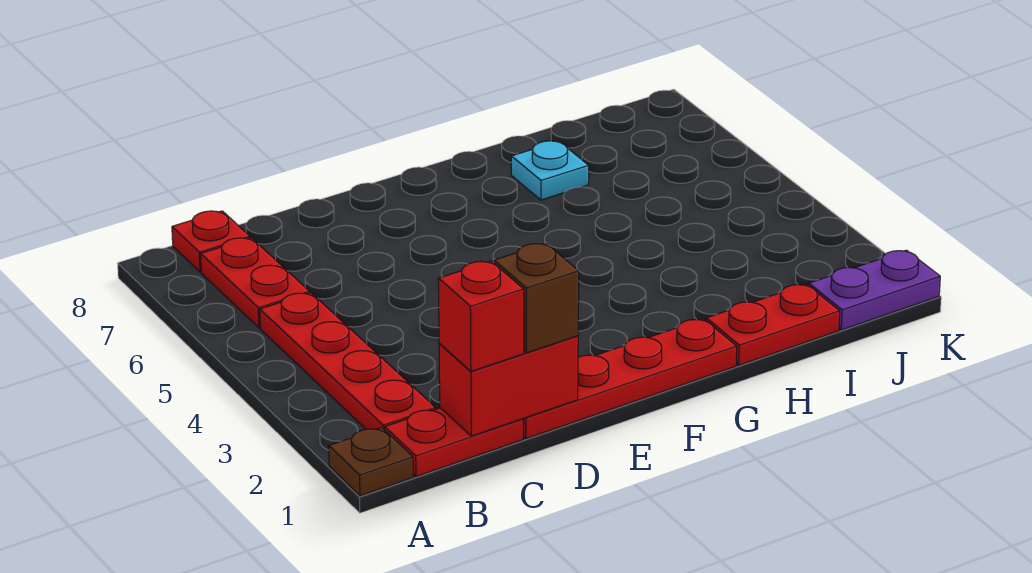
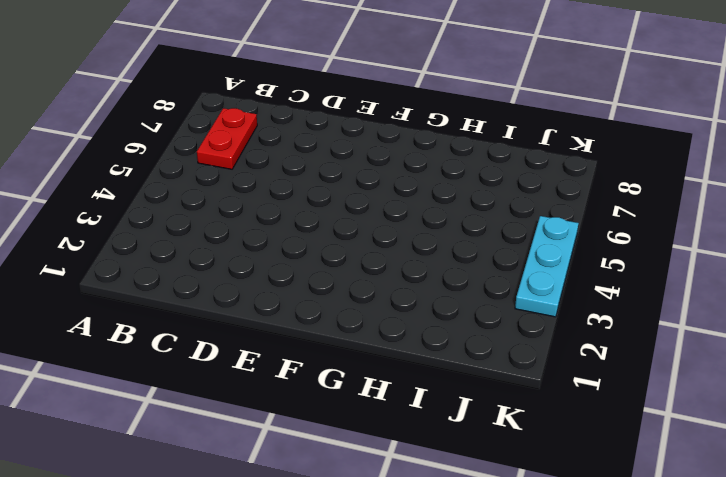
cyan 1x3 plate [515,216,578,317] -> none
none -> brown 1x1 plate [329,428,413,496]
none -> red 1x2 plate [385,408,523,477]
none -> red 1x4 plate [260,293,436,430]

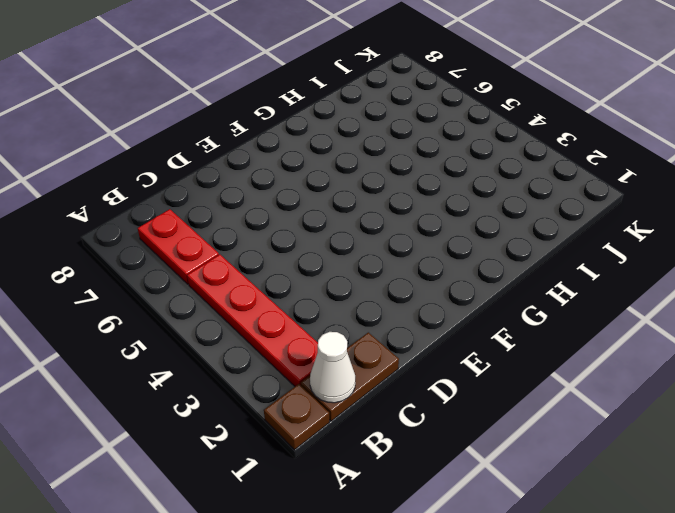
brown 1x2 plate [301,332,399,421] -> red 1x2 plate [385,408,523,477]
white 1x1 cone [310,332,355,403] -> none
none -> red 1x1 plate [172,211,250,272]
none -> red 1x4 plate [523,319,737,439]
none -> red 1x2 plate [706,284,840,365]

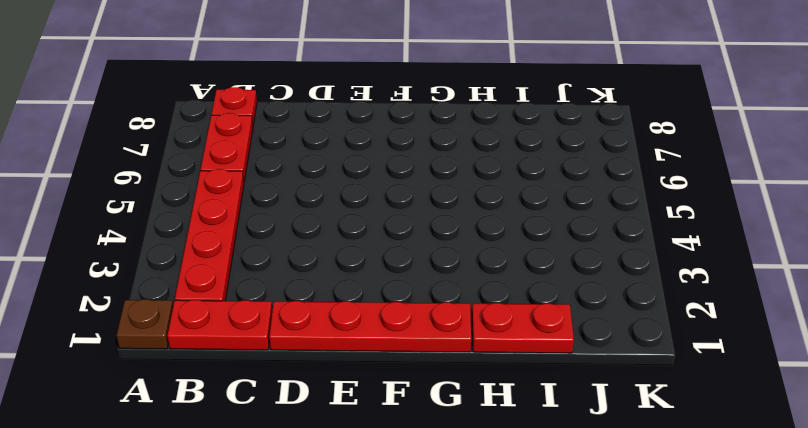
none -> cyan 1x1 plate [511,141,589,200]
none -> purple 1x2 plate [809,250,940,330]
none -> red 1x2 brick [439,336,578,436]

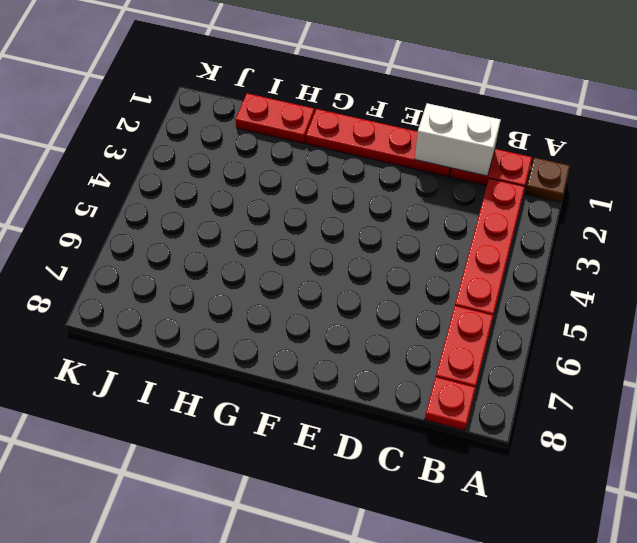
white 1x2 brick [415,103,501,176] -> red 1x2 brick [439,336,578,436]
none -> cyan 1x1 plate [511,141,589,200]
none -> purple 1x2 plate [809,250,940,330]
none -> red 1x1 brick [438,261,524,371]

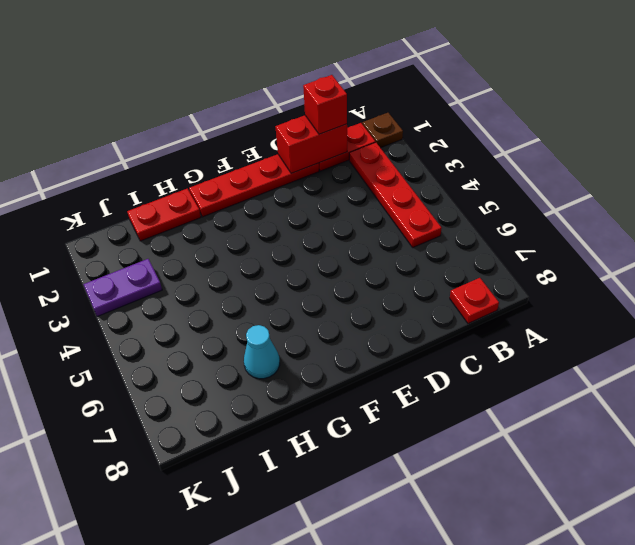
cyan 1x1 cone [244,325,280,379] -> cyan 1x1 plate [511,141,589,200]
purple 1x2 plate [83,259,162,317] -> purple 1x2 plate moved to [809,250,940,330]
none -> red 1x2 plate [201,238,310,328]
none -> brown 1x1 brick [494,243,579,353]

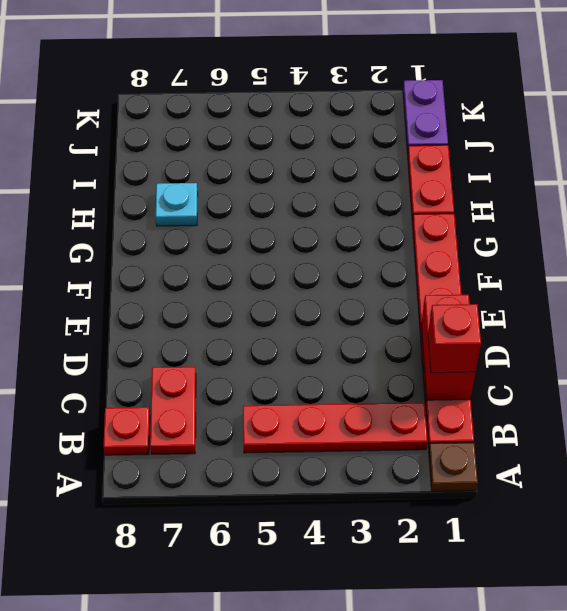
red 1x2 plate [150,367,196,454] -> red 1x2 plate turned to [201,238,310,328]
none -> brown 1x1 brick [494,243,579,353]

